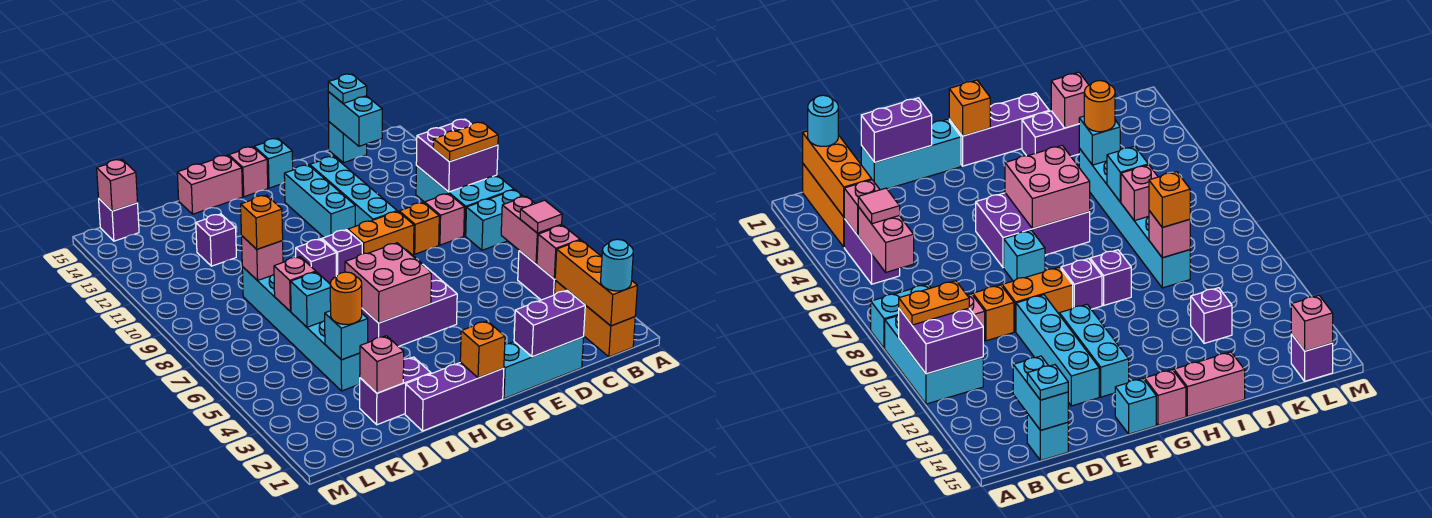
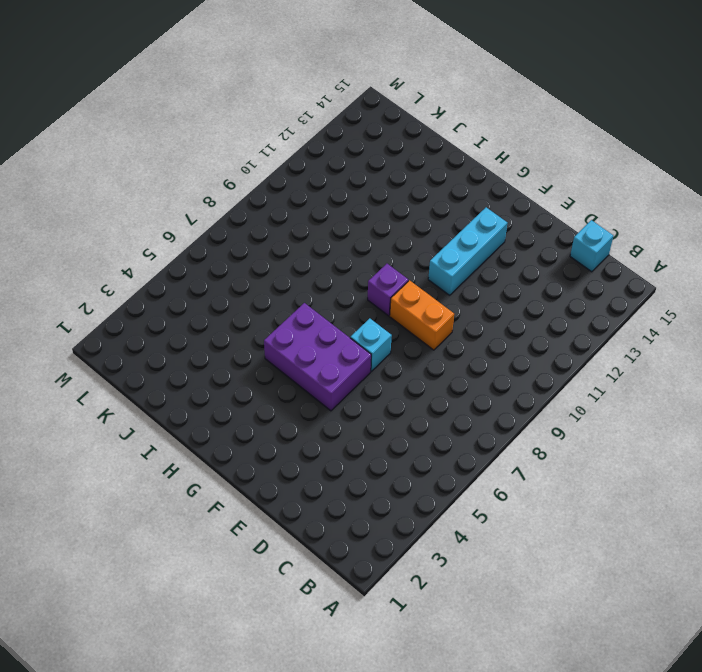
none -> cyan 1x2 brick [466,190,523,250]
none -> cyan 2x3 brick [416,166,514,236]
none -> orange 1x3 brick [554,281,635,357]
none -> purple 1x2 brick [518,251,555,300]

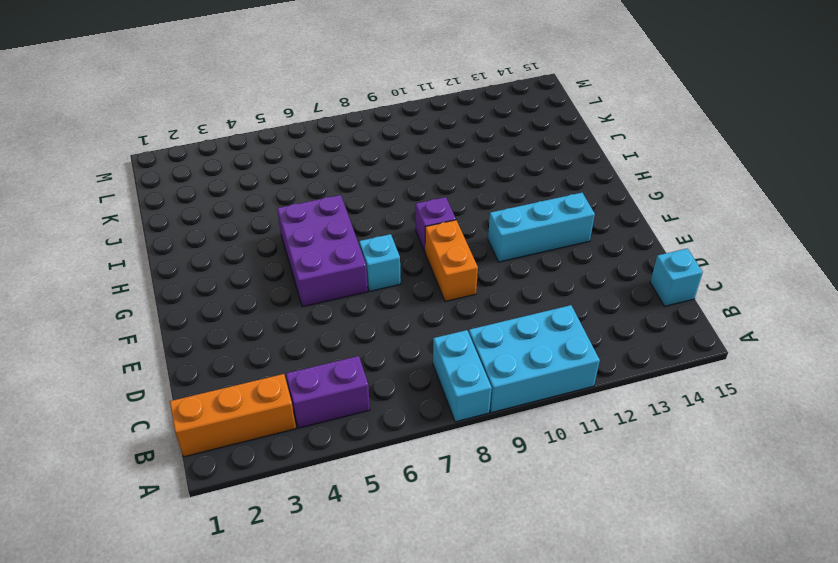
none -> pink 1x1 brick [425,194,464,245]
none -> cyan 1x3 brick [503,337,584,399]
none -> orange 1x1 brick [399,202,439,254]
none -> cyan 1x4 brick [310,156,397,226]

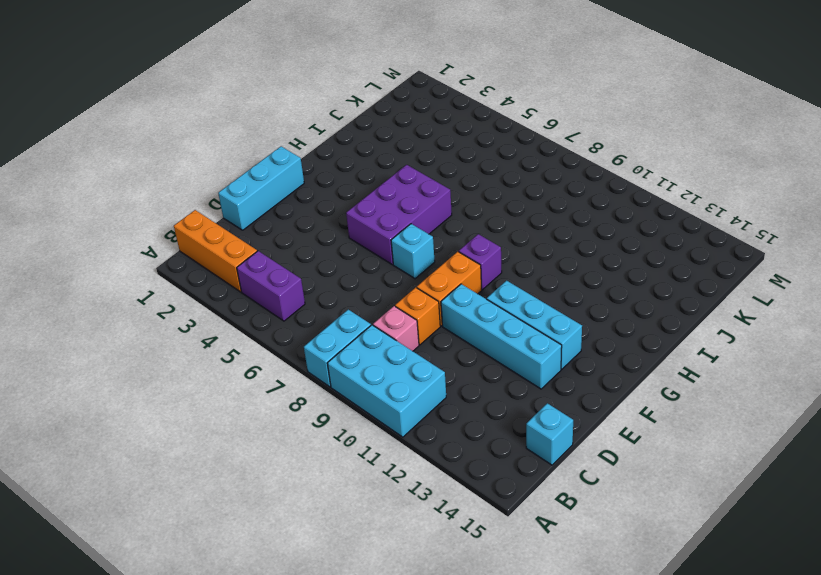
none -> cyan 1x1 brick [254,138,293,188]
none -> purple 1x3 brick [405,362,504,431]
none -> pink 1x1 brick [229,147,268,197]
none -> purple 1x1 brick [296,239,336,284]

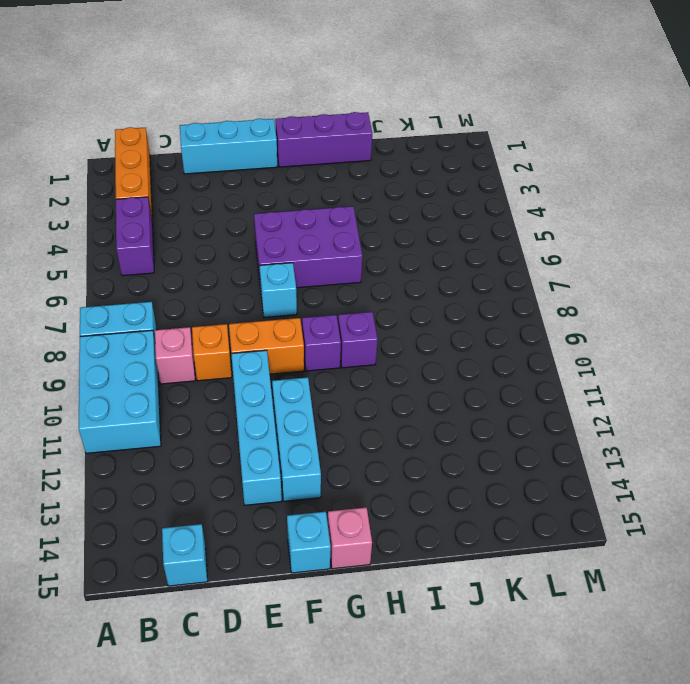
none -> pink 1x2 brick [177,155,243,214]
none -> purple 1x2 brick [360,357,431,425]
none -> cyan 1x6 brick [242,267,360,391]
none -> purple 1x1 brick [196,214,236,266]

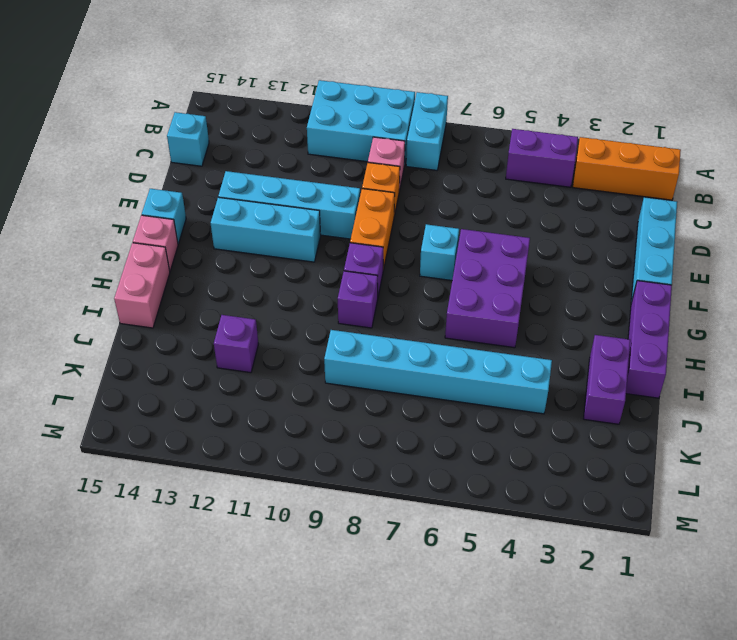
none -> purple 1x1 brick [99,199,139,241]
none -> purple 2x2 brick [416,119,498,192]
none -> orange 1x3 brick [555,240,637,326]
none -> pink 1x1 brick [537,225,580,279]

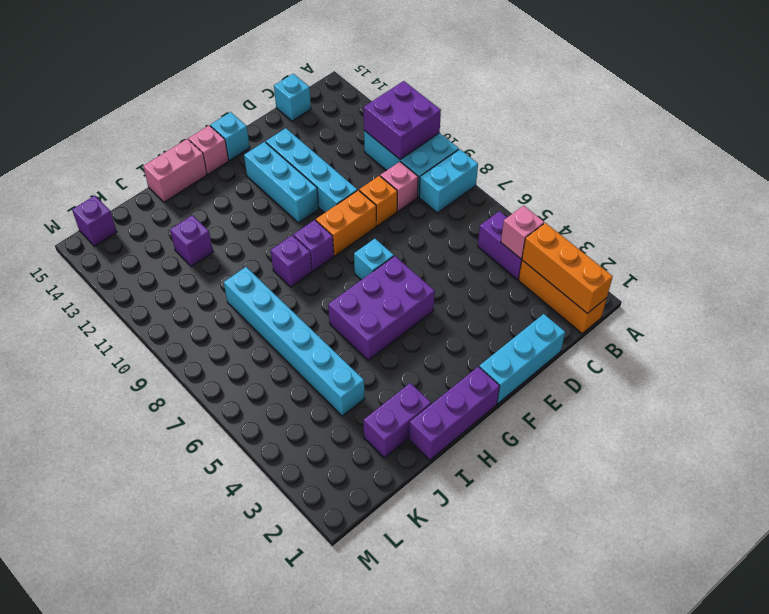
none -> pink 1x2 brick [501,196,562,264]
none -> cyan 1x2 brick [328,92,382,146]
none -> purple 1x2 brick [514,290,585,357]
none -> orange 1x1 brick [460,321,505,378]

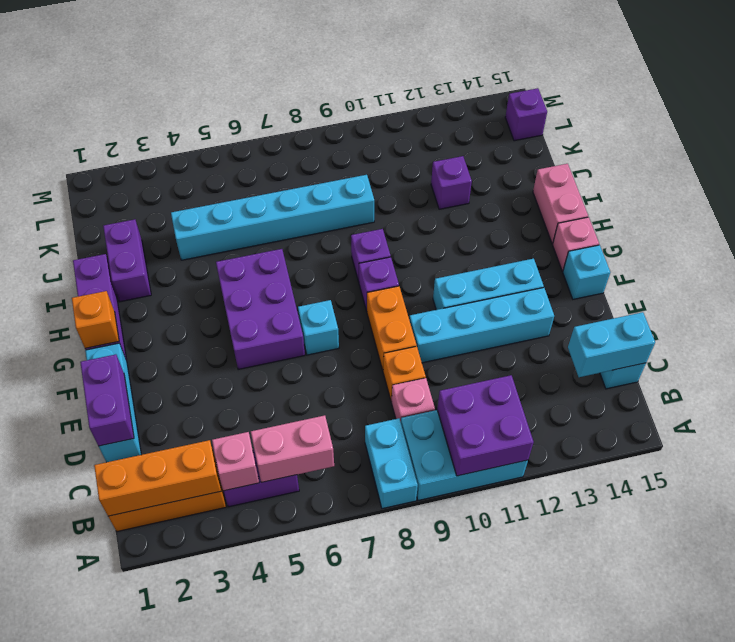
none -> pink 2x2 brick [345,243,431,323]
none -> pink 1x1 brick [360,336,404,393]
none -> cyan 1x1 brick [325,311,368,360]
none -> cyan 1x1 brick [291,272,331,327]

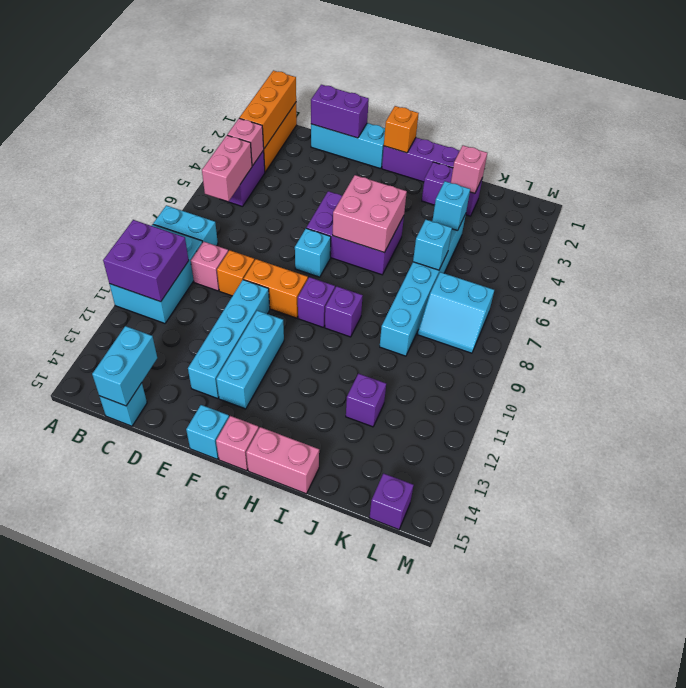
cyan 2x2 slope [418,272,494,353] -> none
none -> pink 1x1 brick [274,257,316,311]
none -> pink 1x1 brick [242,236,283,281]
none -> pink 1x1 brick [97,159,138,211]
none -> orange 1x2 plate [433,122,498,162]

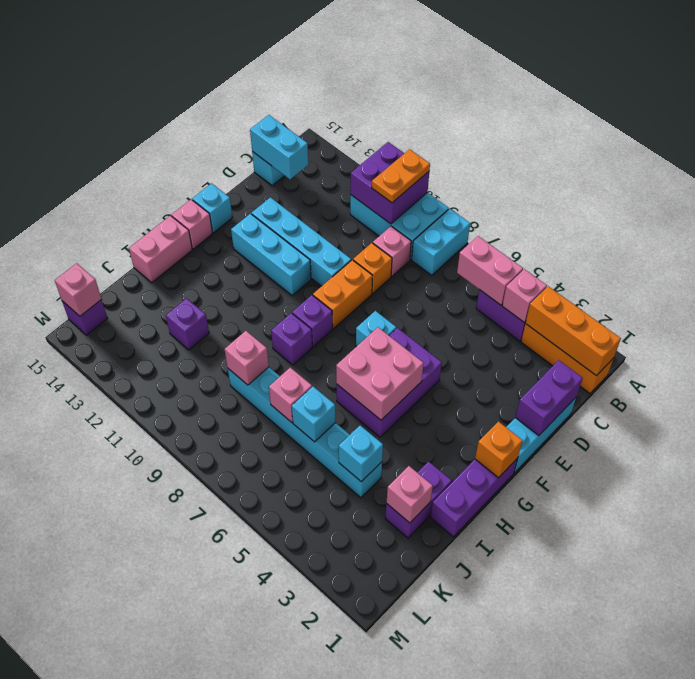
none -> cyan 1x1 round brick [601,239,633,291]
none -> pink 1x1 tile [520,200,562,233]
none -> cyan 1x1 plate [328,74,367,103]
none -> orange 1x1 round brick [330,272,362,325]

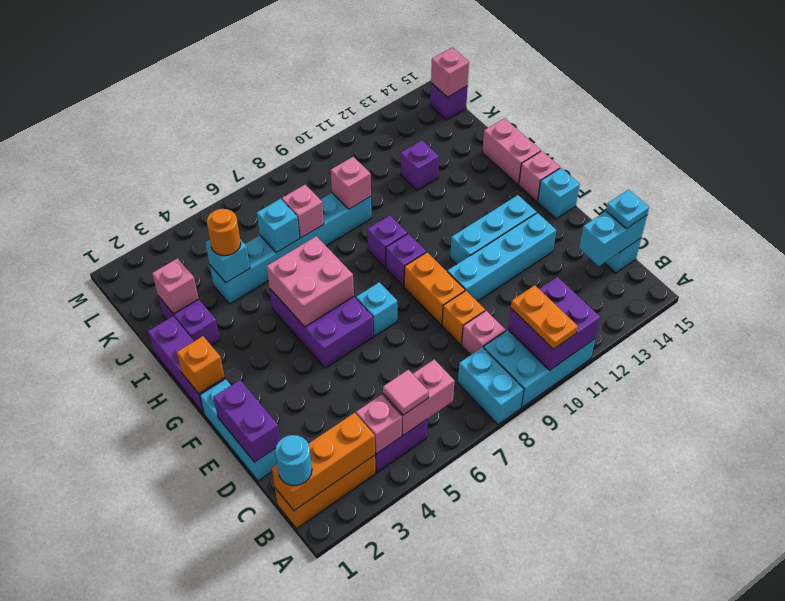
none -> orange 1x1 brick [241,195,283,249]

